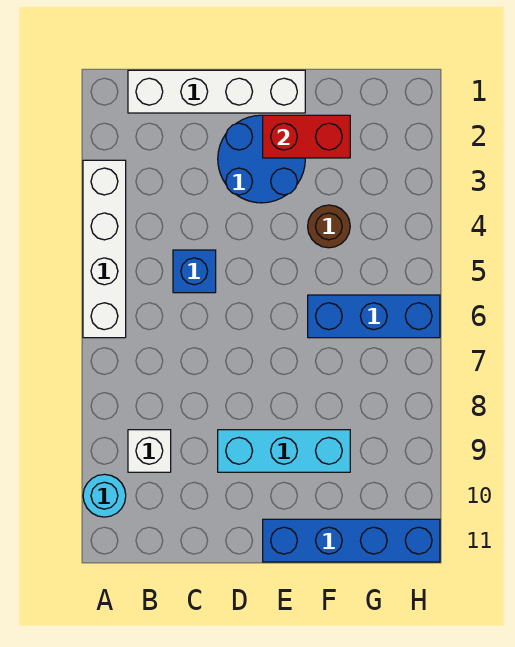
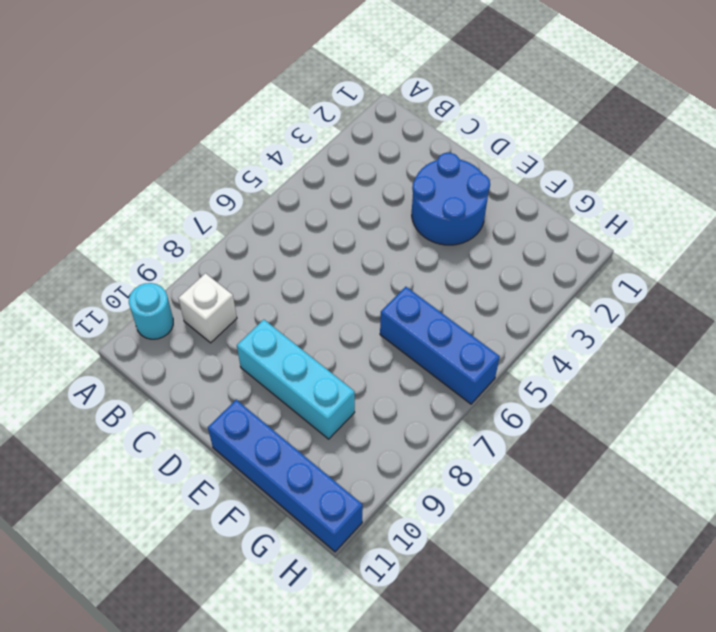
none -> white 1x4 brick [83,160,126,338]
none -> white 1x4 brick [128,70,305,113]

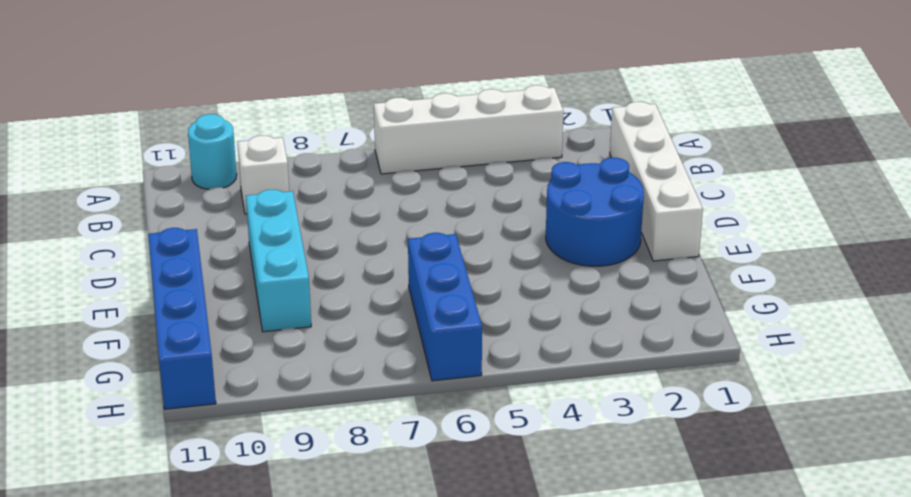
none -> blue 1x1 brick [173,250,216,293]
none -> brown 1x1 round brick [308,205,350,248]

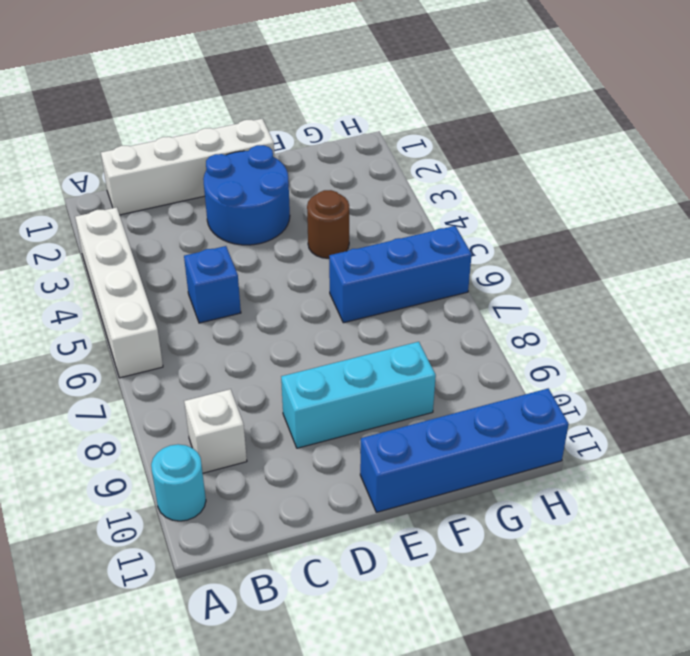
none -> red 1x2 brick [263,115,350,158]

